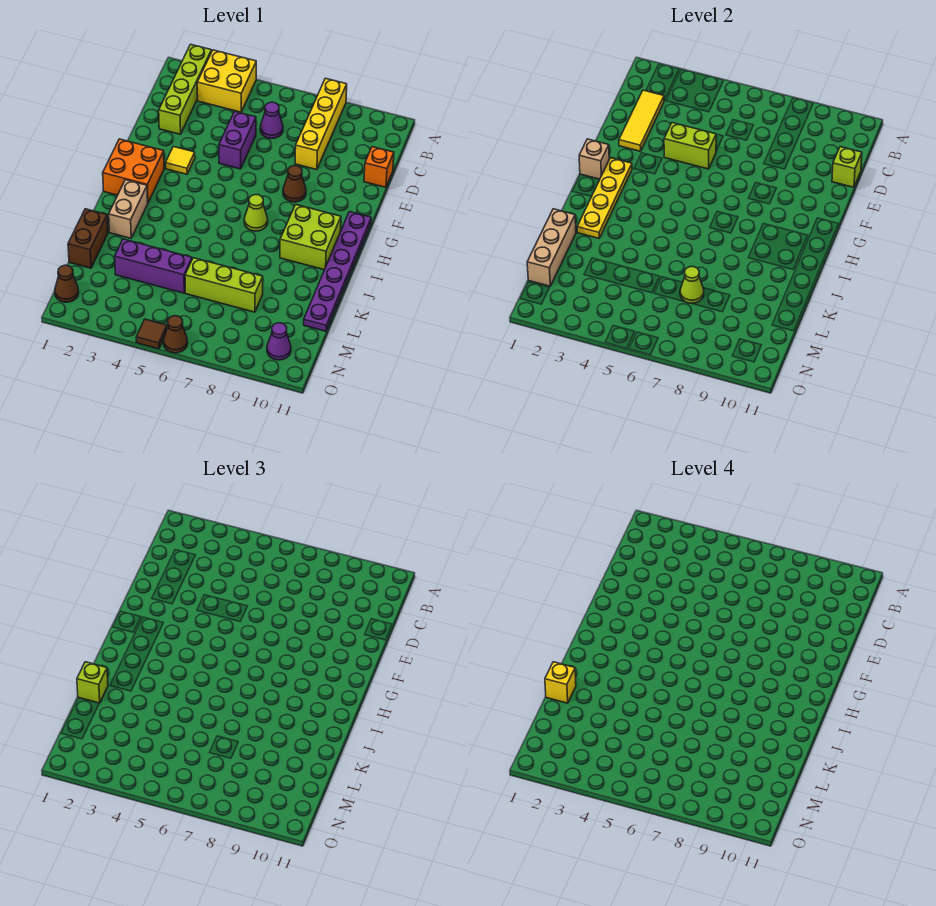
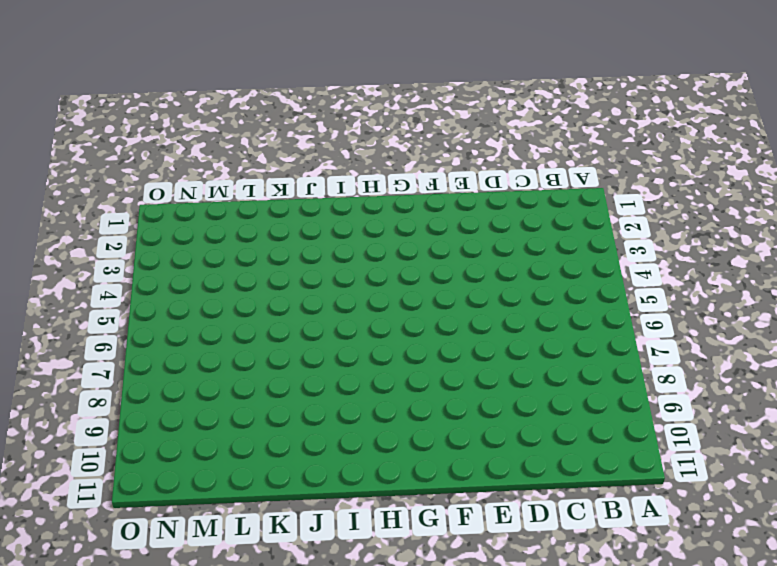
none -> lime 1x4 brick [159,44,212,134]
none -> yellow 2x2 brick [197,50,256,112]
none -> yellow 1x4 brick [295,78,347,170]

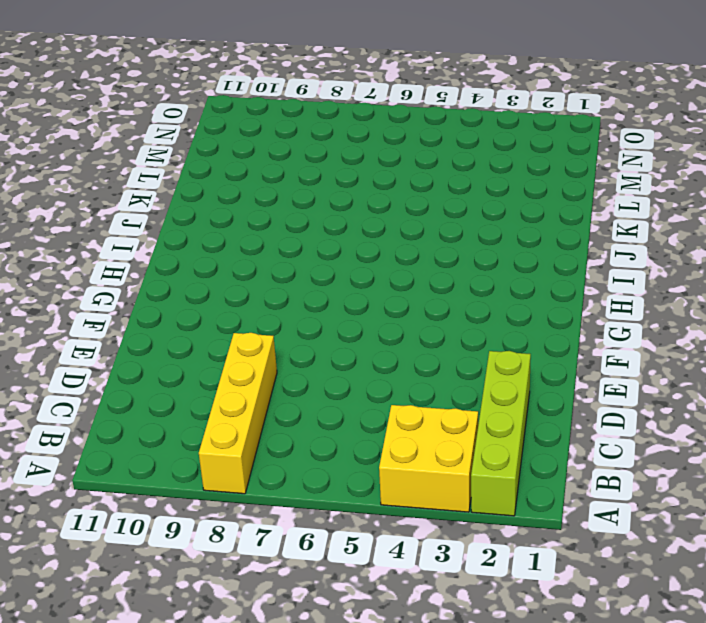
none -> purple 1x1 cone [260,102,283,139]
none -> purple 1x2 brick [219,111,256,169]
none -> orange 1x1 brick [364,147,394,187]

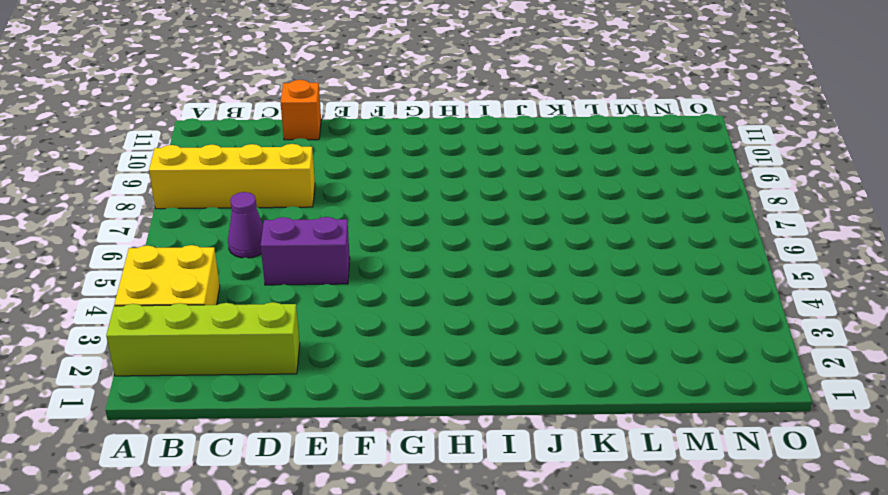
none -> yellow 1x1 tile [165,146,195,174]
none -> brown 1x1 cone [283,166,306,202]
none -> orange 2x2 brick [103,139,164,202]

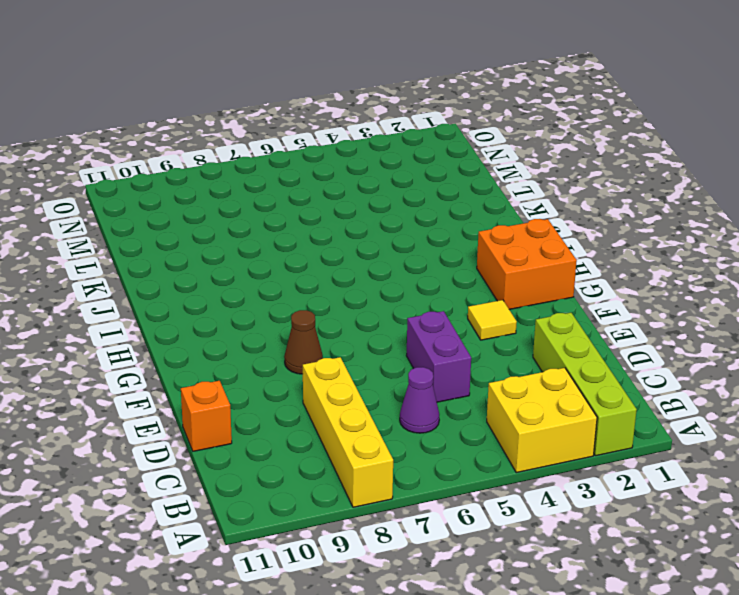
none -> purple 1x6 plate [304,212,371,331]
none -> lime 1x1 cone [244,195,268,231]
none -> lime 2x2 brick [280,204,341,270]

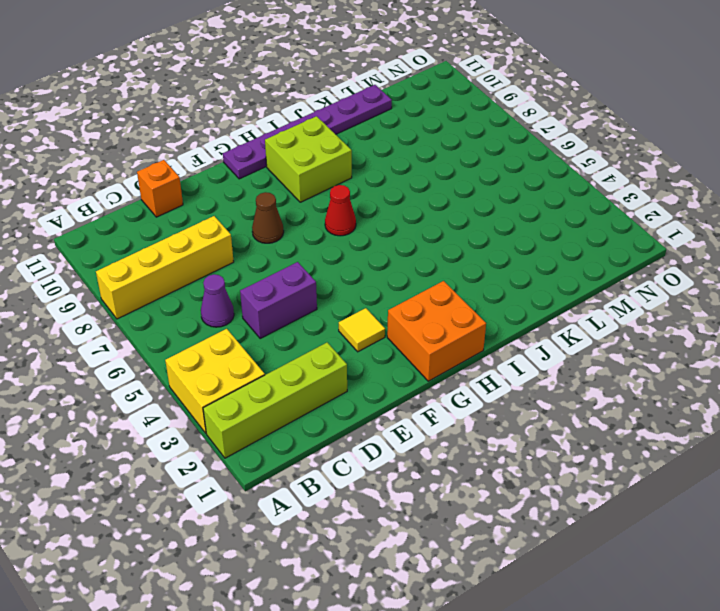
red 1x1 cone [325,185,356,236] -> lime 1x1 cone [244,195,268,231]
none -> tan 1x2 brick [109,180,148,238]
none -> brown 1x2 brick [68,209,108,268]
none -> purple 1x3 brick [115,239,192,293]

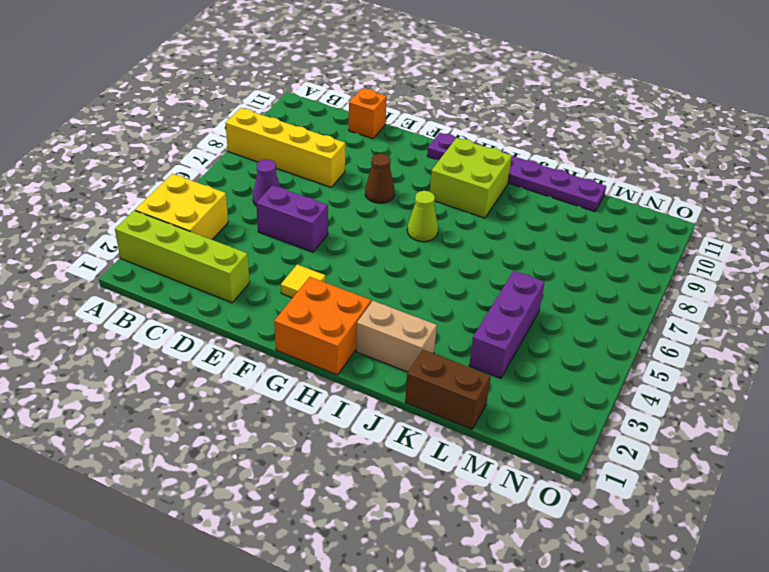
none -> lime 1x3 brick [185,258,263,312]
none -> brown 1x1 cone [55,265,79,302]
none -> purple 1x1 cone [267,323,291,360]

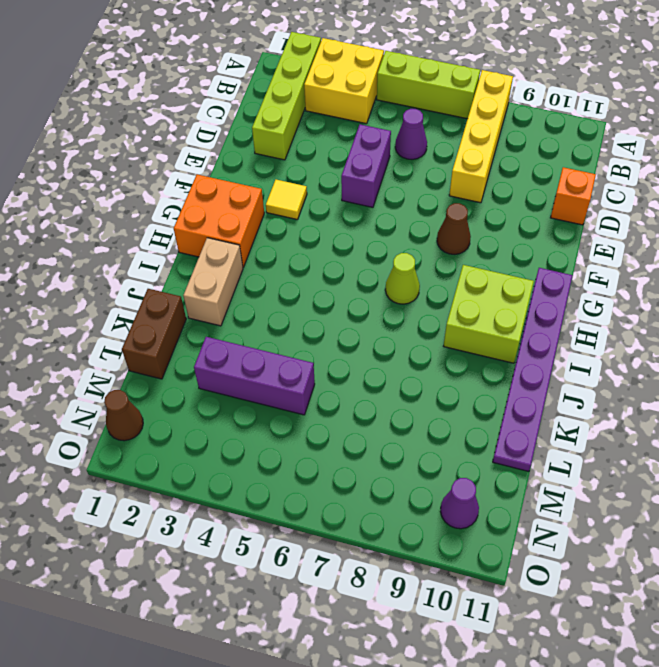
lime 1x3 brick [377,51,480,119] -> lime 1x3 brick moved to [185,258,263,312]
none -> brown 1x1 tile [136,319,167,349]
none -> brown 1x1 cone [163,316,188,353]
none -> yellow 1x3 tile [619,90,664,151]

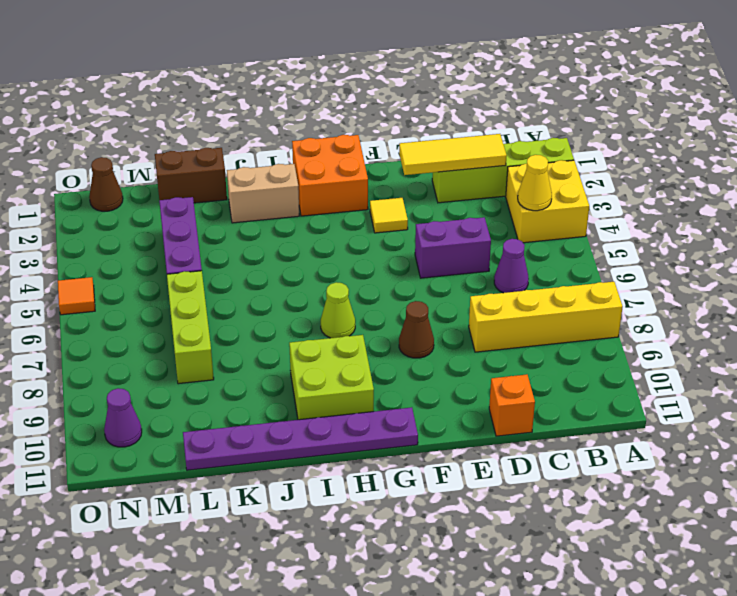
yellow 1x1 cone [518,155,552,211] -> none
orange 1x1 tile [58,277,95,315] -> brown 1x1 tile [136,319,167,349]
none -> brown 1x1 cone [163,316,188,353]
none -> lime 1x1 brick [832,147,862,187]
none -> lime 1x2 brick [664,123,716,169]

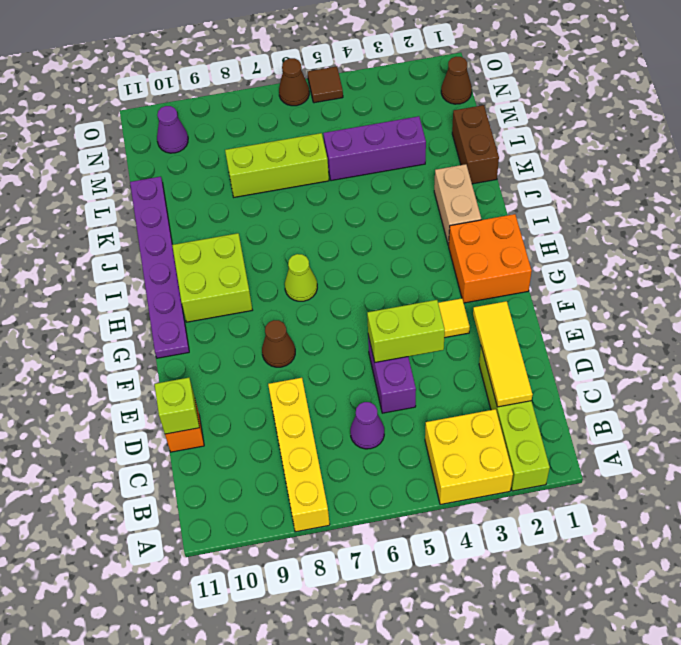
none -> tan 1x1 brick [579,139,609,179]
none -> yellow 1x4 plate [577,158,632,238]
none -> tan 1x3 brick [527,209,576,286]

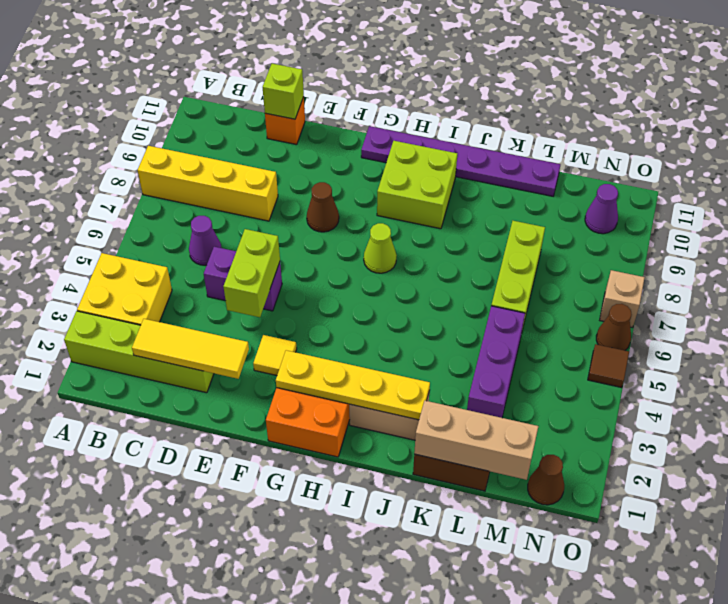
tan 1x1 brick [600,270,645,328] -> tan 1x1 brick moved to [579,139,609,179]
none -> lime 1x1 cone [680,267,704,303]
none -> lime 1x1 brick [77,662,108,703]
none -> yellow 1x1 brick [545,662,576,703]

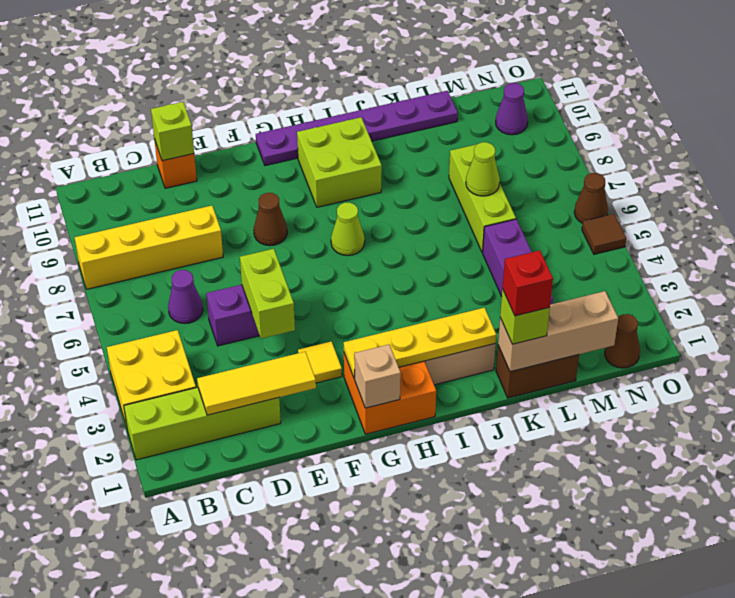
red 1x1 brick [502,251,553,316] -> yellow 1x1 brick [545,662,576,703]

